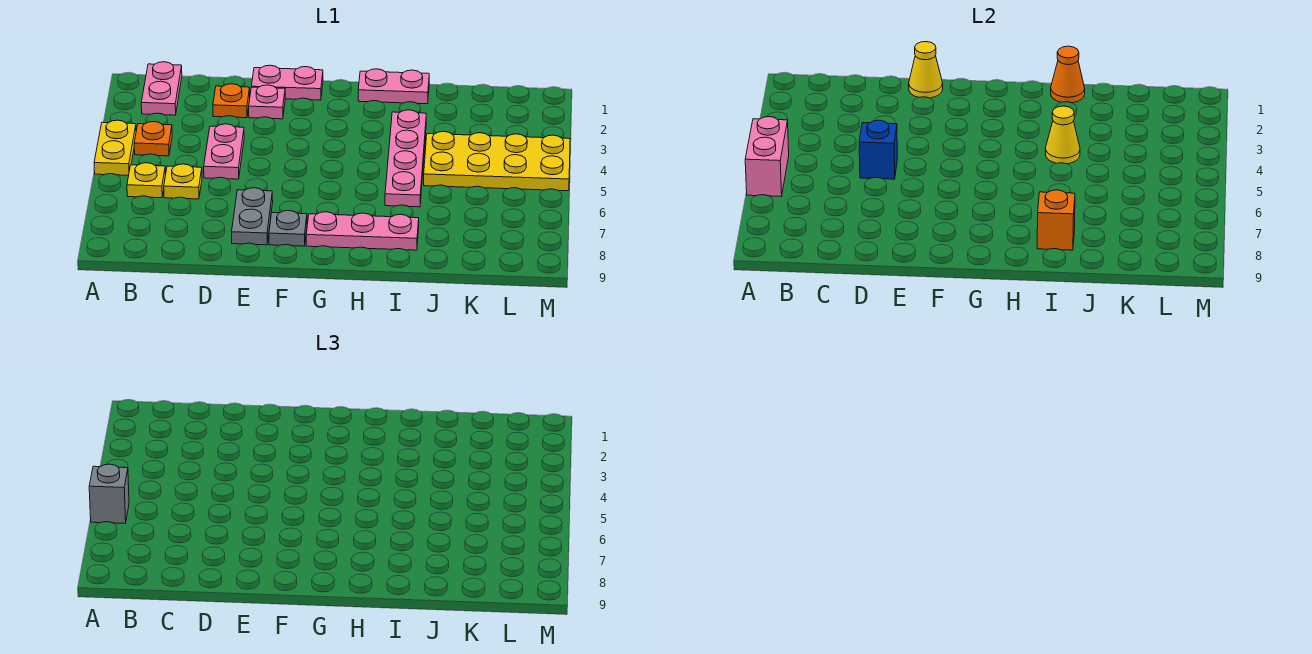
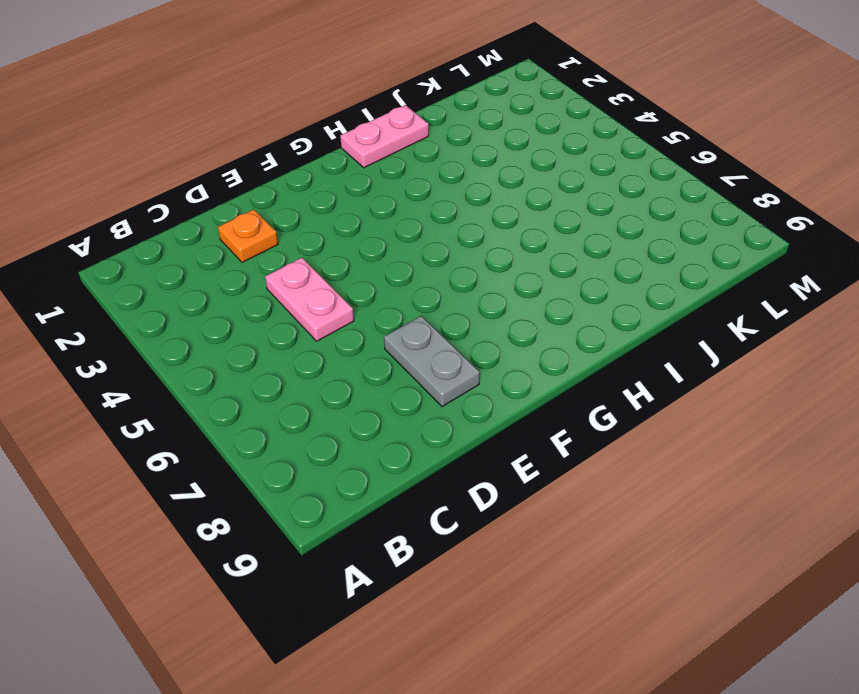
none -> yellow 1x2 plate [94,120,136,175]
none -> pink 1x2 plate [141,62,182,115]
none -> orange 1x1 plate [134,122,172,156]

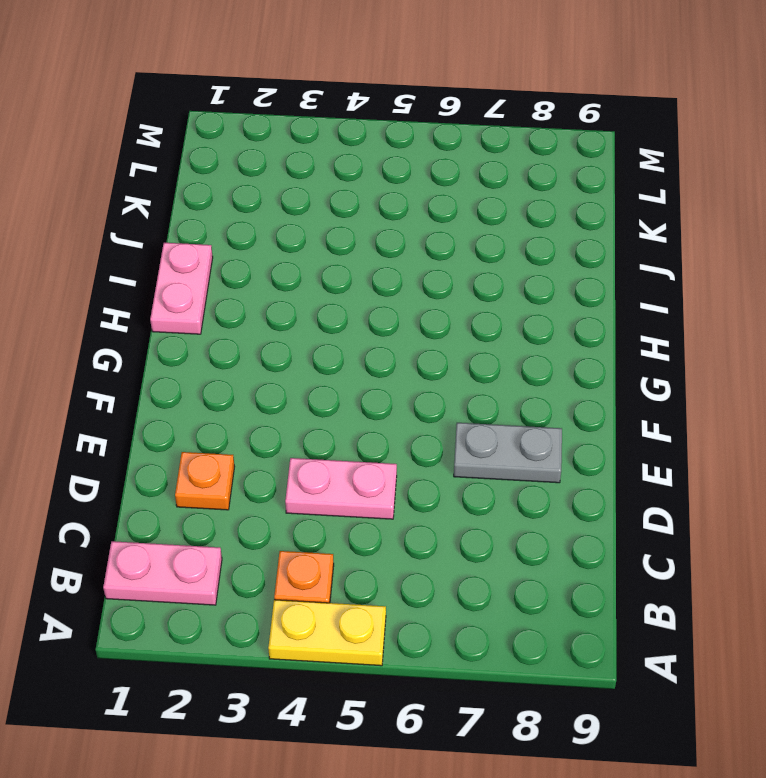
none -> yellow 1x1 plate [127,163,166,198]
none -> yellow 1x1 plate [164,164,202,199]
none -> pink 1x2 plate [251,65,323,100]

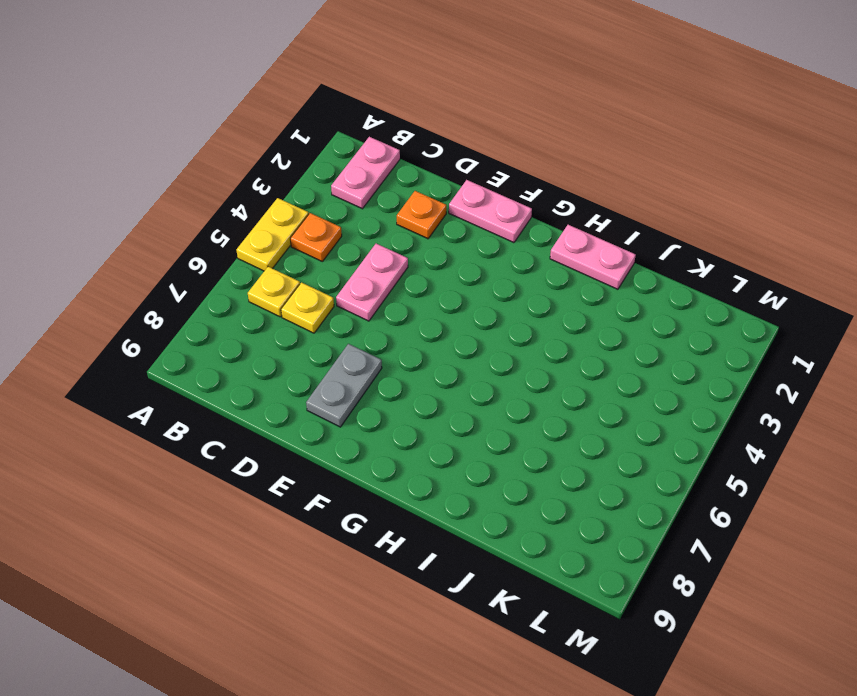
none -> pink 1x1 plate [249,85,285,119]
none -> grey 1x1 plate [269,211,307,246]
none -> pink 1x3 plate [306,212,419,250]

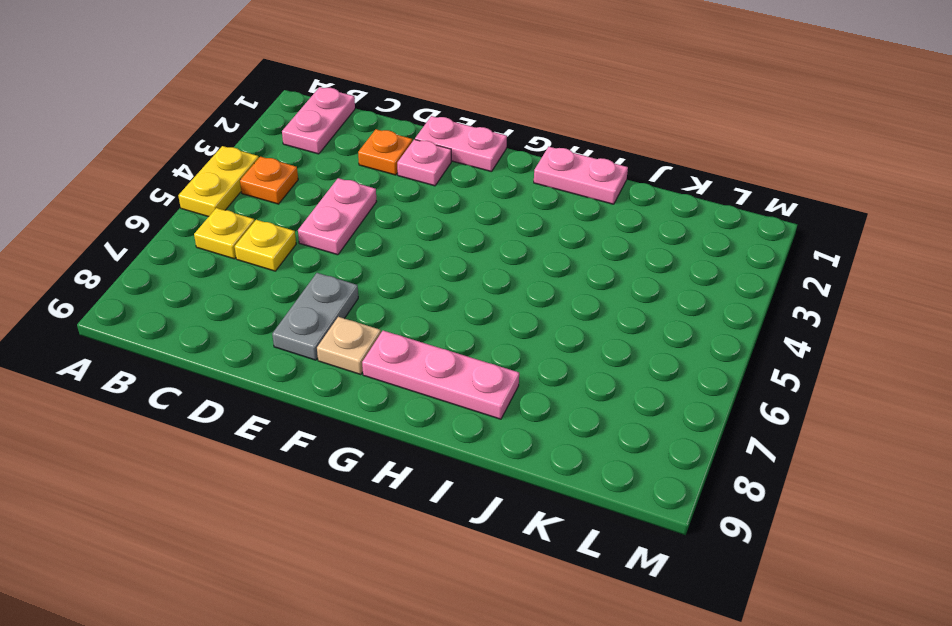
tan 1x1 plate [317,317,381,375] -> grey 1x1 plate [269,211,307,246]
none -> pink 1x4 plate [385,110,426,207]
none -> yellow 2x4 plate [424,131,570,191]
none -> pink 1x2 brick [745,117,789,196]

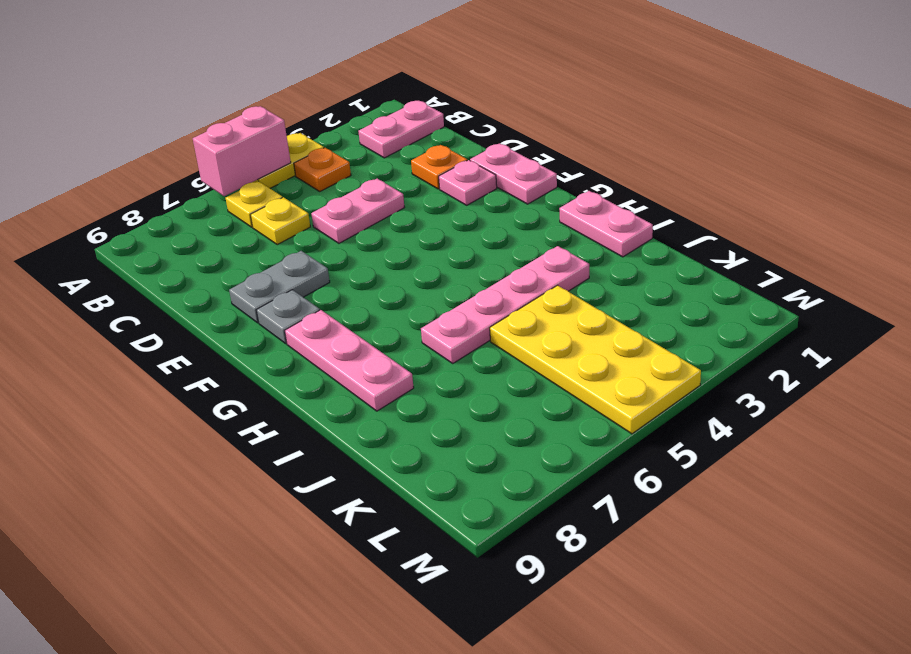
none -> blue 1x1 brick [859,120,897,179]
none -> yellow 1x1 cone [909,42,943,98]
none -> orange 1x1 cone [1051,46,1085,103]

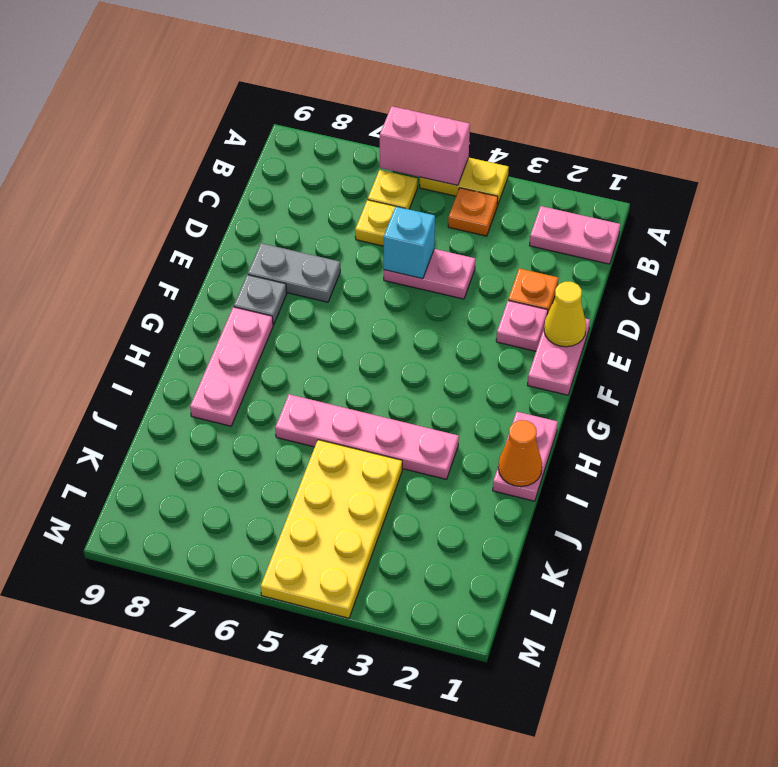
cyan 1x1 brick [384,206,435,279] -> blue 1x1 brick [859,120,897,179]
none -> yellow 1x1 cone [1046,106,1080,164]
none -> orange 1x1 brick [1037,190,1075,250]
none -> grey 1x1 brick [89,464,129,523]

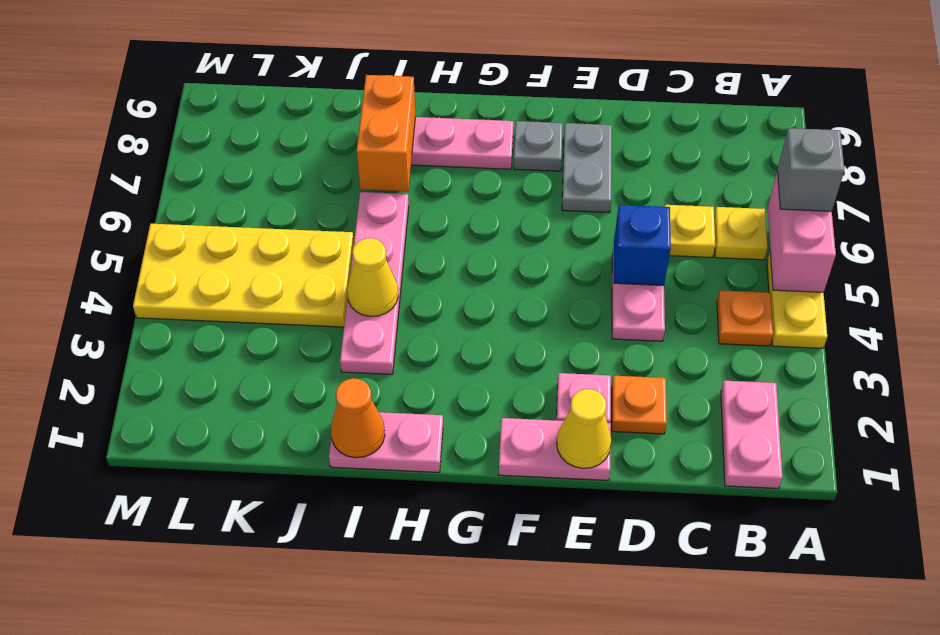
orange 1x2 brick [357,75,416,192] -> orange 1x1 brick [1037,190,1075,250]

